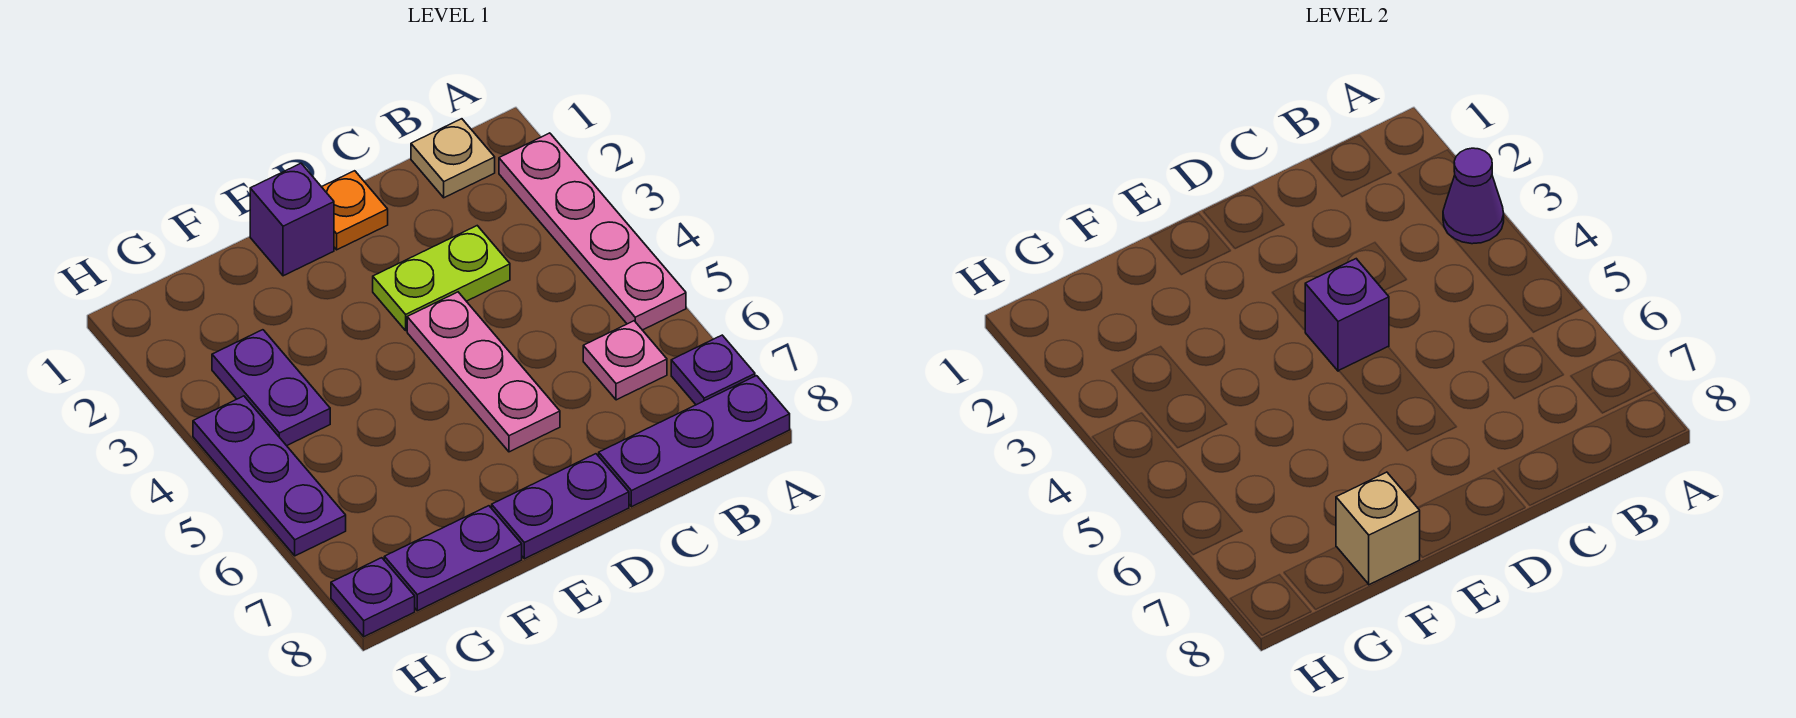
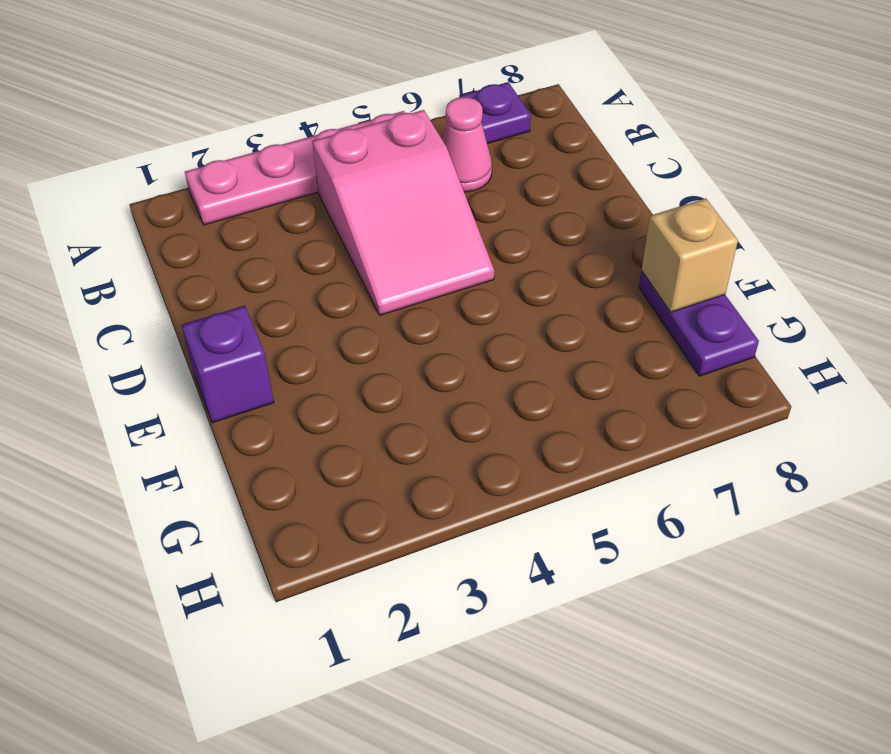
pink 2x3 slope [312,110,494,315] -> pink 1x3 plate [407,292,560,452]
pink 1x1 cone [442,97,492,192] -> pink 1x1 plate [583,321,667,400]
none -> purple 1x3 plate [599,376,790,507]
none -> tan 1x1 plate [411,119,495,198]
none -> lime 1x2 plate [373,226,510,330]

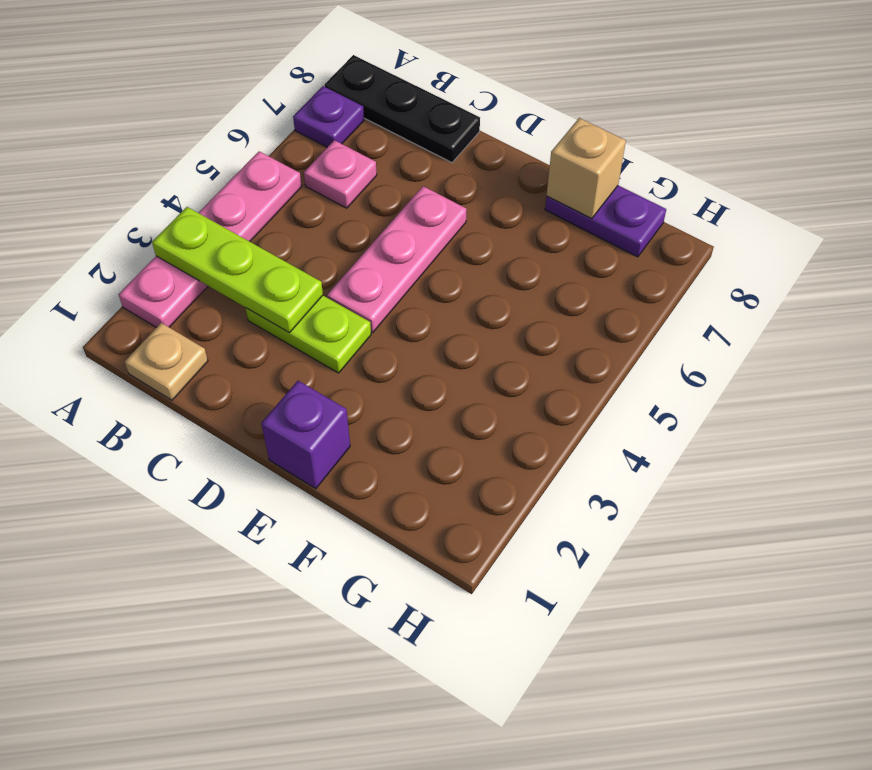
lime 1x3 plate [152,207,323,333] -> purple 1x1 cone [1443,148,1504,244]
black 1x3 plate [325,55,480,163] -> purple 1x3 plate [599,376,790,507]
none -> orange 1x1 plate [322,171,388,250]
none -> purple 1x2 plate [492,454,629,559]
none -> purple 1x2 plate [212,330,330,446]

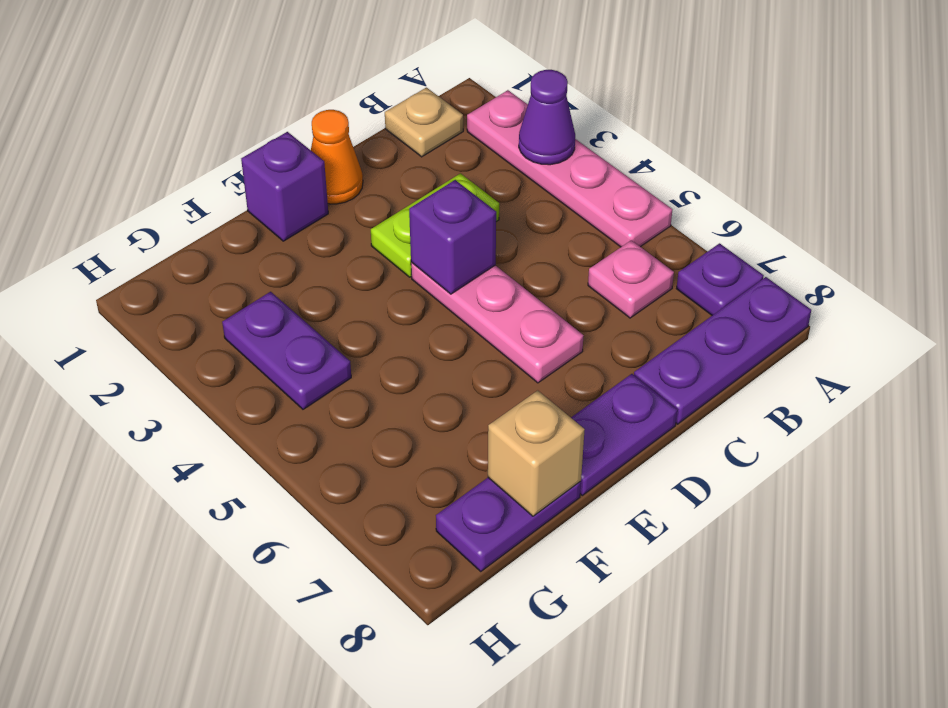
orange 1x1 cone [311,110,363,204] -> orange 1x1 plate [322,171,388,250]
none -> purple 1x3 plate [193,396,346,556]
none -> purple 1x1 plate [331,558,415,637]

